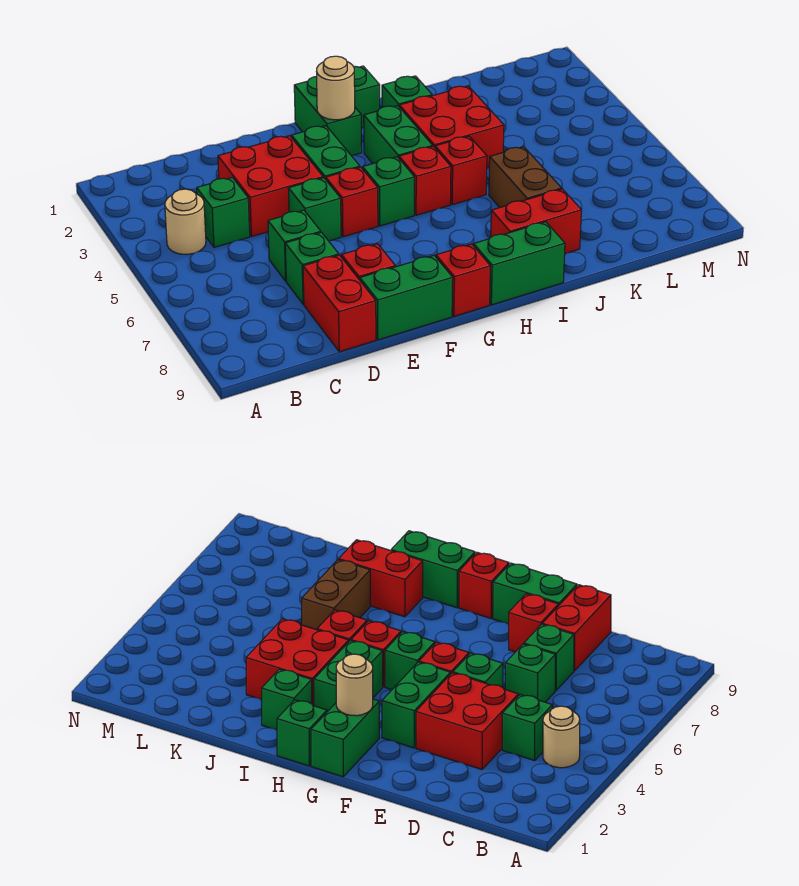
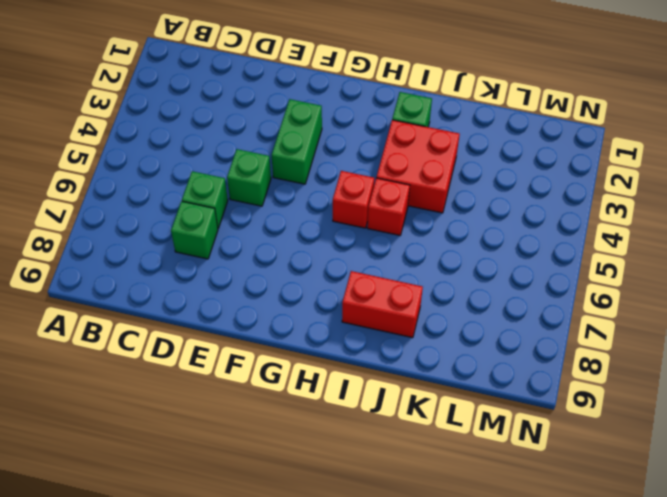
none -> tan 1x1 round brick [165,189,206,254]
none -> green 1x1 brick [197,178,250,247]
none -> red 2x2 brick [218,136,323,236]

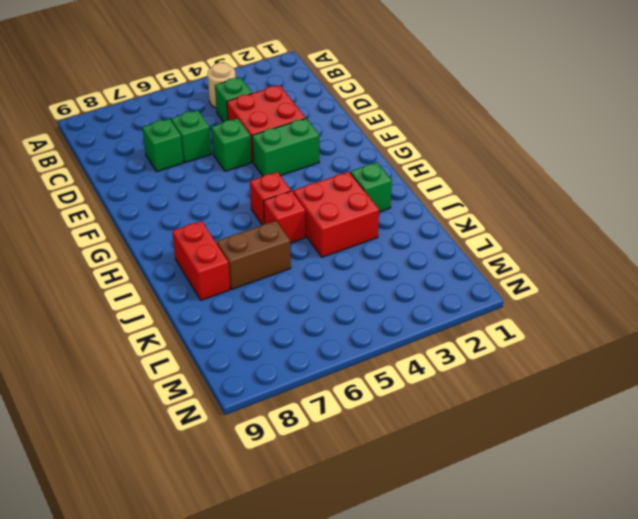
none -> red 1x2 brick [303,255,376,352]
none -> red 1x1 brick [341,244,395,280]
none -> green 1x2 brick [360,255,453,340]

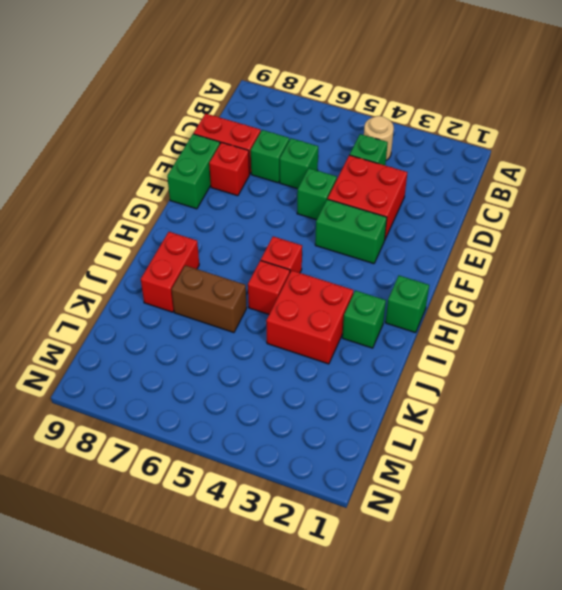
none -> red 1x1 brick [326,167,378,237]
none -> green 1x2 brick [294,76,362,156]
none -> green 1x1 brick [363,157,414,226]

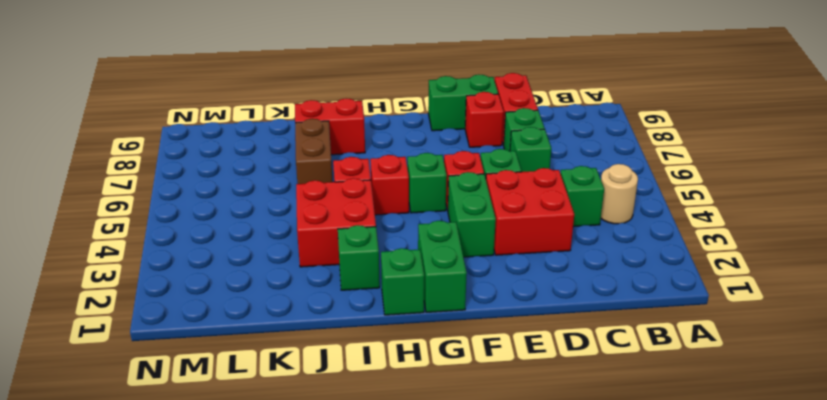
none -> red 1x1 brick [436,244,490,316]
none -> green 1x2 brick [364,106,433,164]
none -> green 1x2 brick [474,222,565,305]

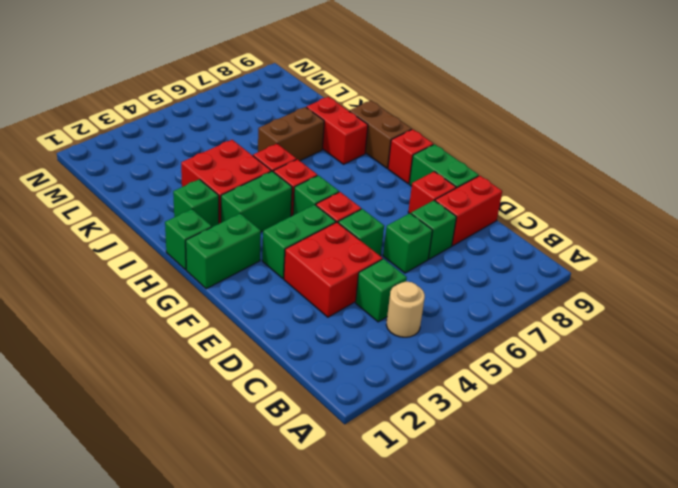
brown 1x2 brick [349,101,412,168] -> green 1x2 brick [474,222,565,305]
none -> tan 1x1 round brick [317,56,355,120]

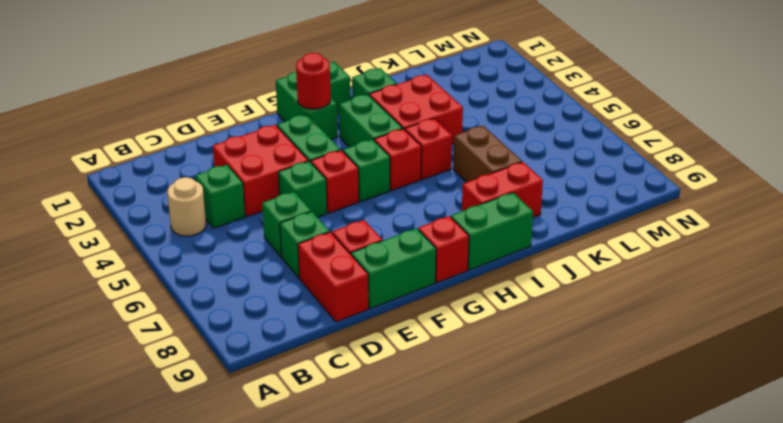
red 1x1 round brick [296,53,331,109] -> tan 1x1 round brick [317,56,355,120]

